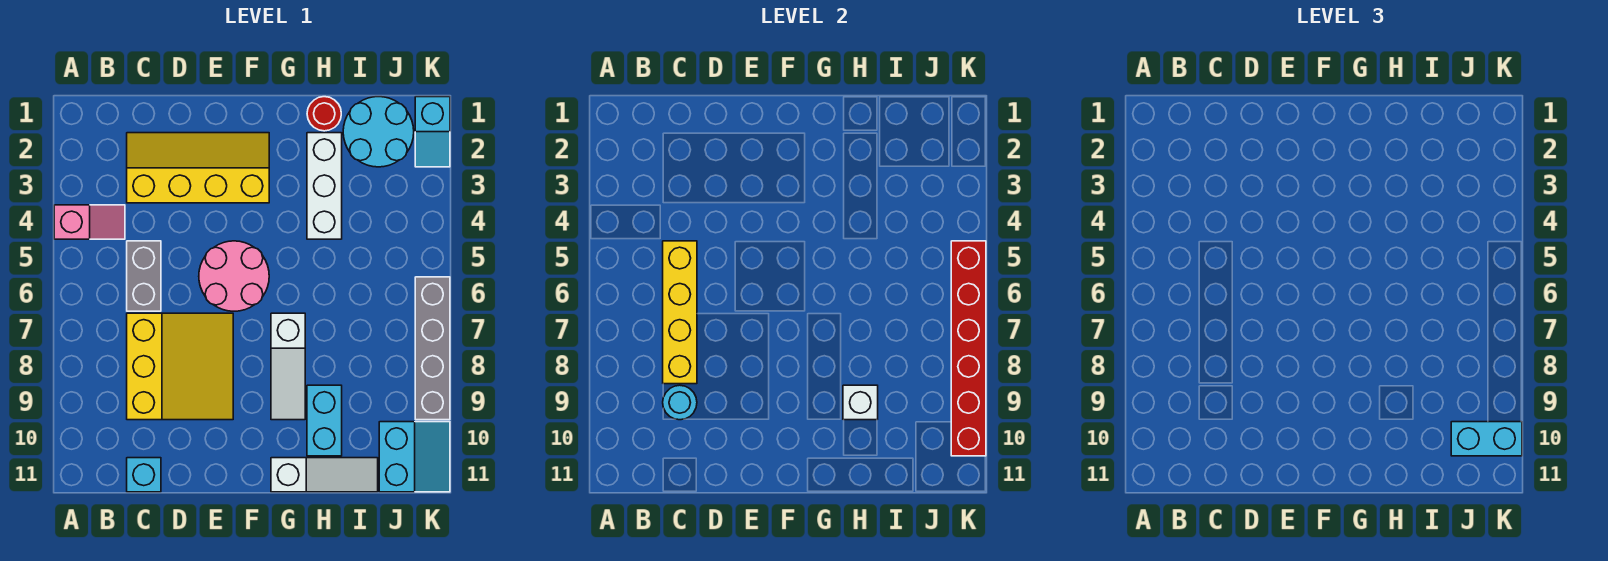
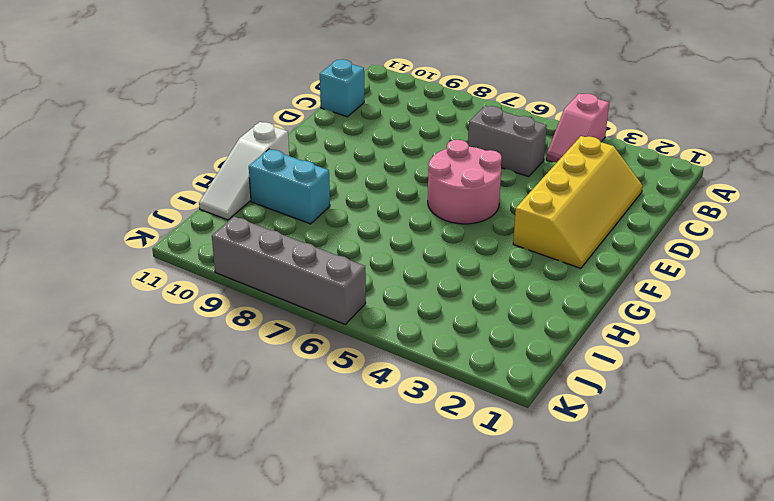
none -> yellow 3x3 slope [127,313,233,420]
none -> white 1x3 slope [271,313,305,420]
none -> red 1x1 round brick [307,97,341,131]

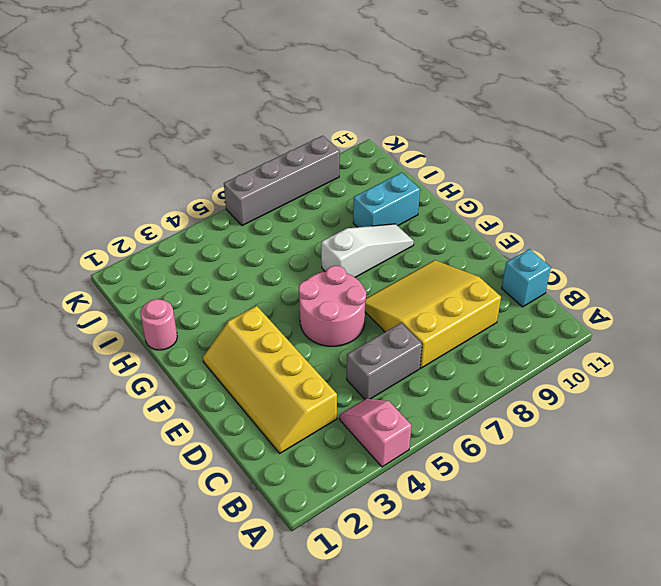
pink 1x1 round brick [140,299,177,350] -> red 1x1 round brick [307,97,341,131]
none -> white 1x3 slope [271,458,378,492]
none -> white 1x3 brick [307,133,342,239]
none -> cyan 2x2 round brick [343,97,414,167]

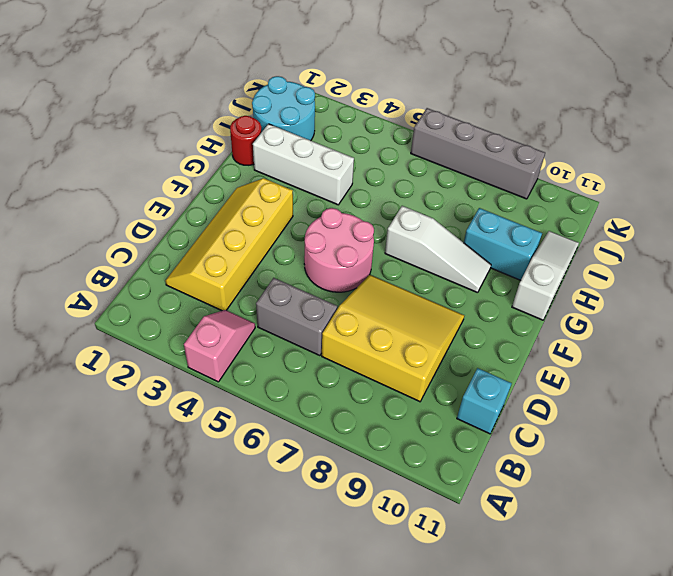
none -> cyan 2x2 slope [379,422,450,492]
none -> cyan 1x2 slope [415,97,450,167]
none -> yellow 1x4 brick [663,241,697,384]

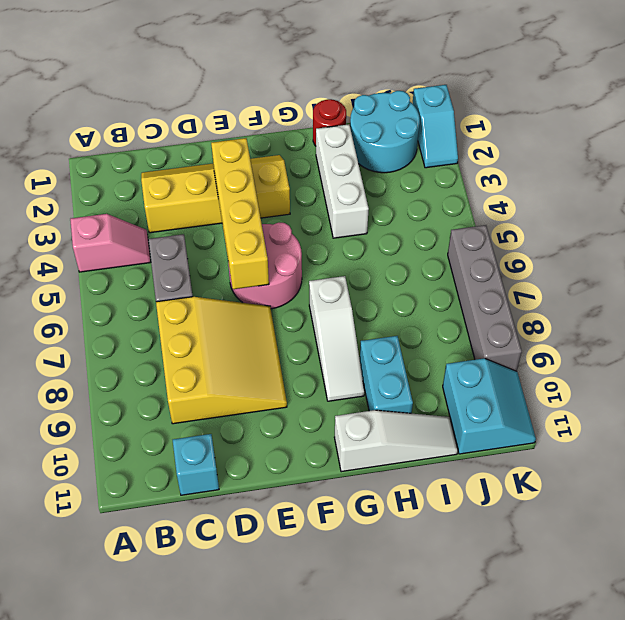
yellow 1x4 brick [211,138,269,289] -> yellow 1x4 brick moved to [663,241,697,384]
none -> cyan 1x1 round brick [663,385,697,420]
none -> white 1x1 brick [843,385,878,420]
none -> red 1x6 brick [951,241,986,456]

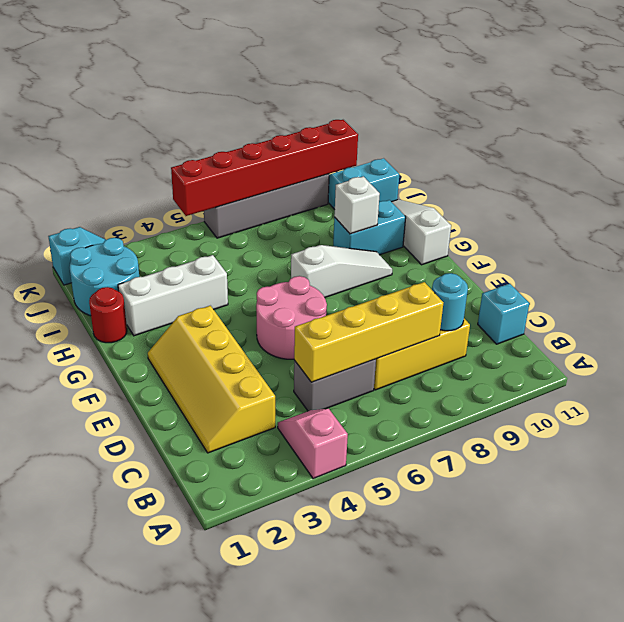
none -> cyan 1x2 brick [1451,422,1522,456]

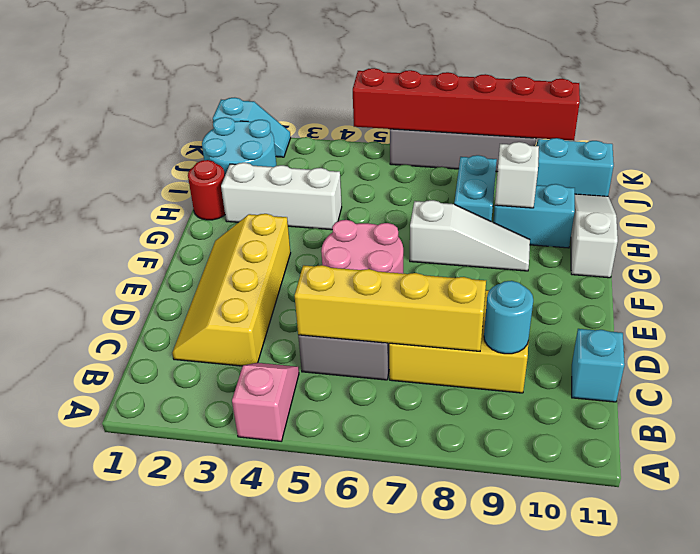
cyan 1x2 brick [454,155,497,221] -> cyan 1x2 brick moved to [1451,422,1522,456]

